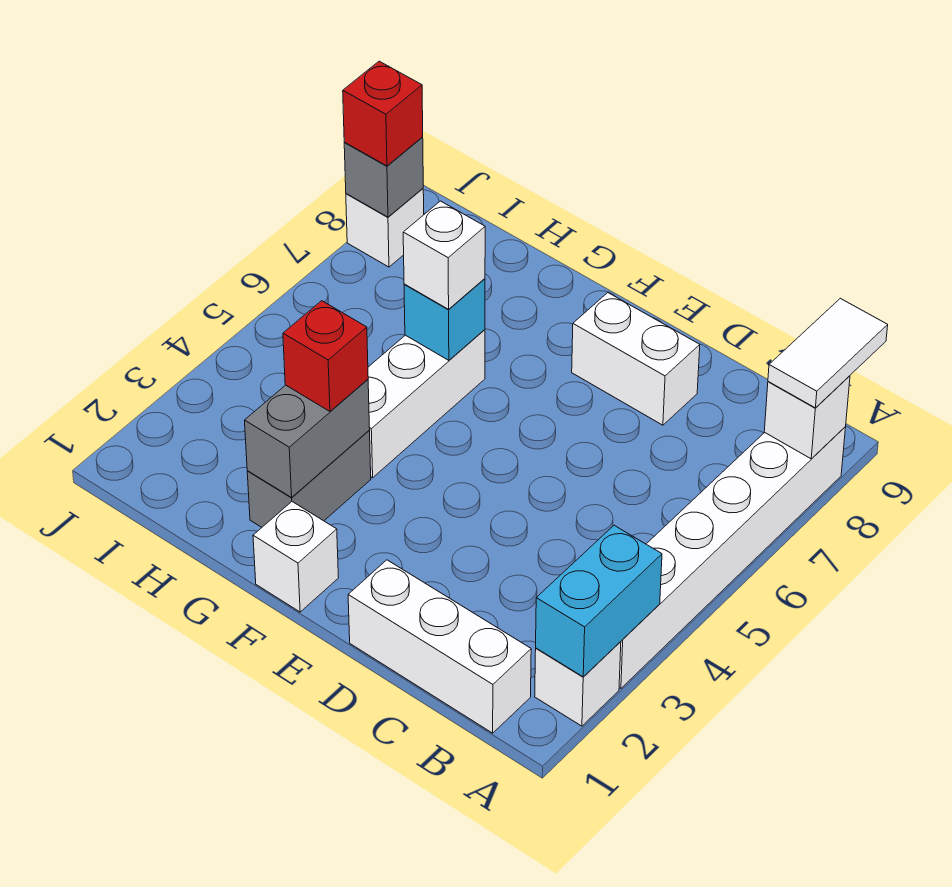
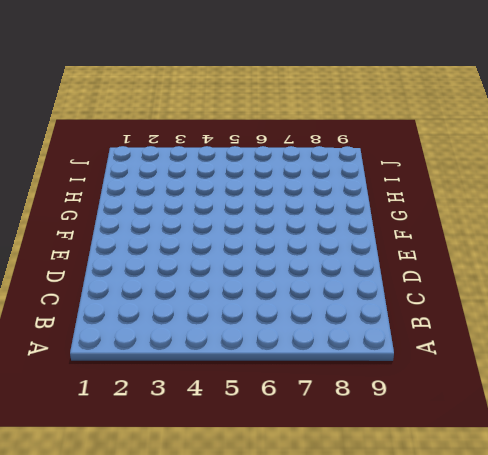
none -> white 1x1 brick [535,642,621,726]
none -> white 1x6 brick [619,427,846,688]
none -> white 1x3 brick [348,560,531,733]

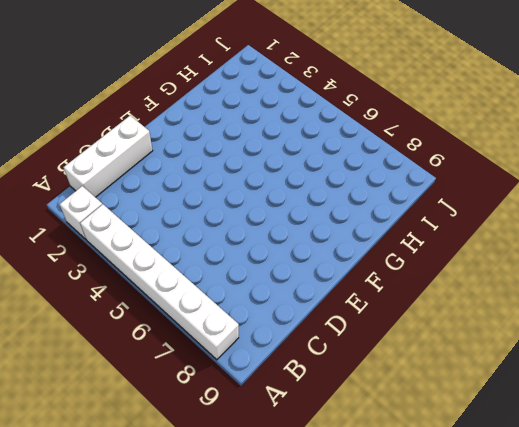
none -> white 1x2 brick [572,293,700,425]
none -> white 1x1 brick [253,502,338,612]
none -> grey 1x2 brick [247,431,371,527]

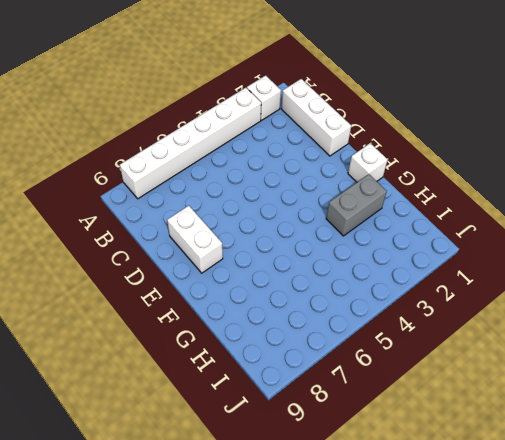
none -> white 1x3 brick [368,330,485,478]
none -> white 1x1 brick [346,189,424,267]
none -> cyan 1x2 brick [536,525,662,677]

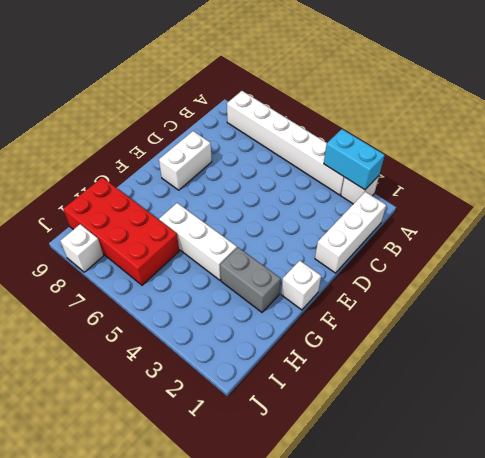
red 2x4 brick [63,177,179,285] -> none
none -> white 1x1 brick [764,376,850,459]
none -> grey 1x2 brick [245,379,370,497]
none -> cyan 1x1 brick [404,279,485,360]

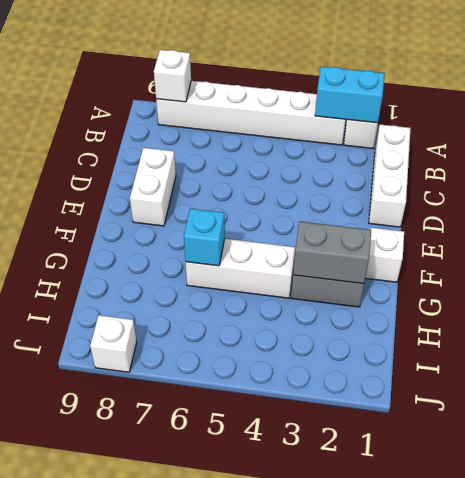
none -> grey 1x1 brick [344,137,423,217]
none -> white 1x2 tile [768,298,888,408]
none -> red 1x1 brick [283,301,368,411]

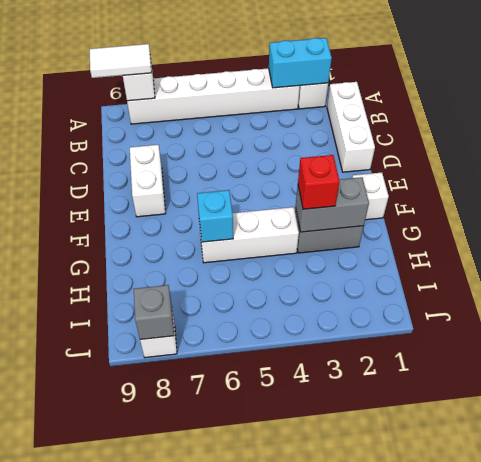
none -> white 1x1 brick [403,201,485,309]
none -> red 1x1 brick [343,61,423,166]

